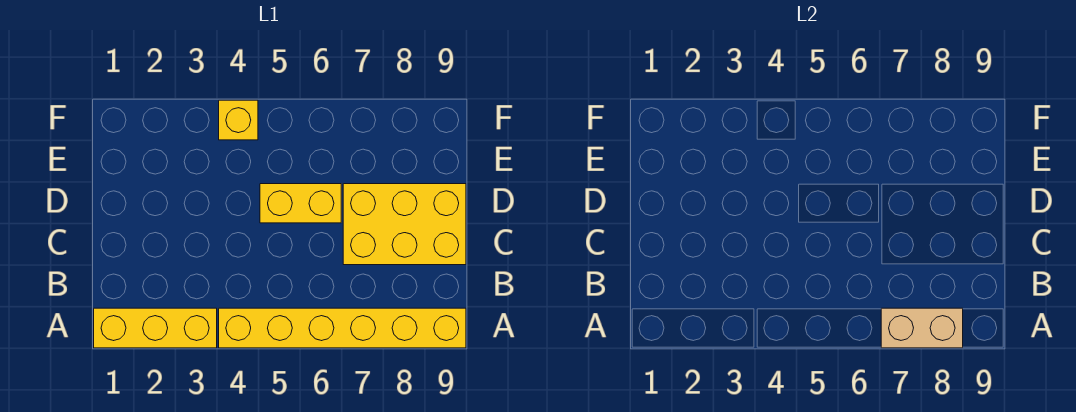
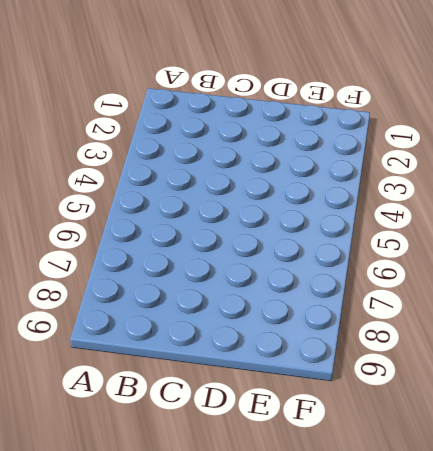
none -> yellow 1x3 brick [94,308,217,348]
none -> yellow 1x6 brick [219,308,466,348]

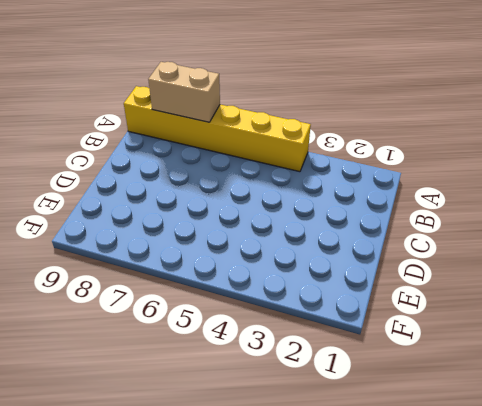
none -> yellow 1x3 brick [94,308,217,348]
none -> yellow 2x3 brick [343,184,466,265]

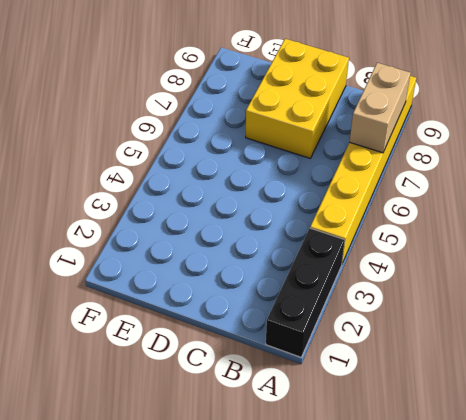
black 1x3 brick [266,228,345,357] -> yellow 1x3 brick [94,308,217,348]
none -> yellow 1x2 brick [260,184,341,223]
none -> yellow 1x1 brick [219,100,258,140]

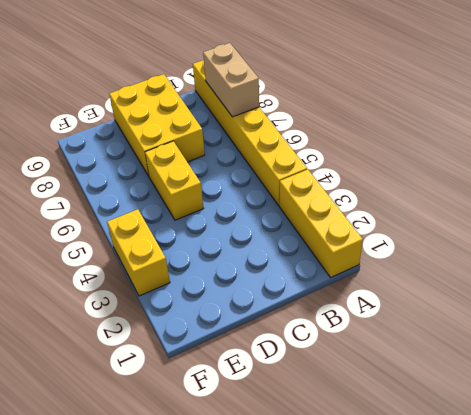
yellow 1x2 brick [107,209,170,296] -> yellow 1x1 brick [219,100,258,140]

